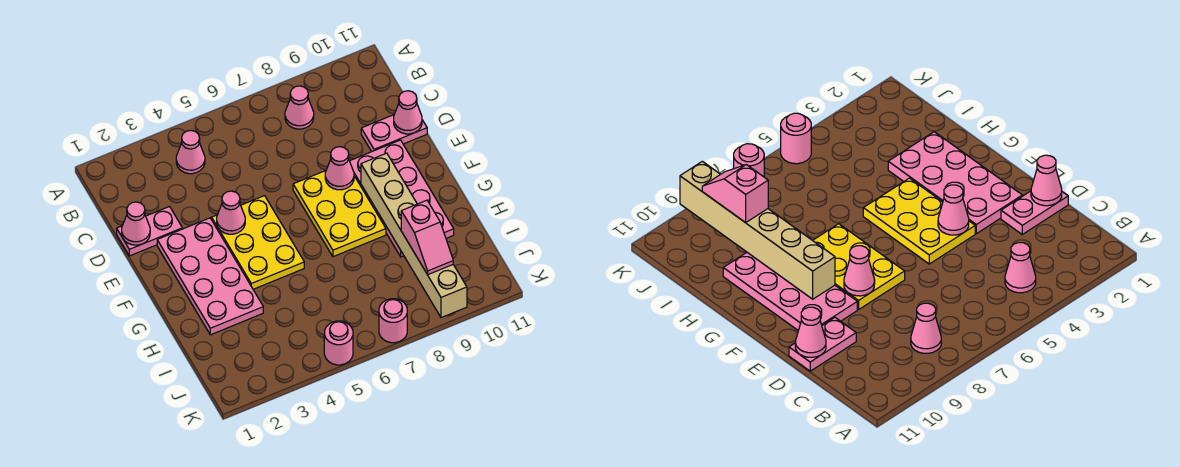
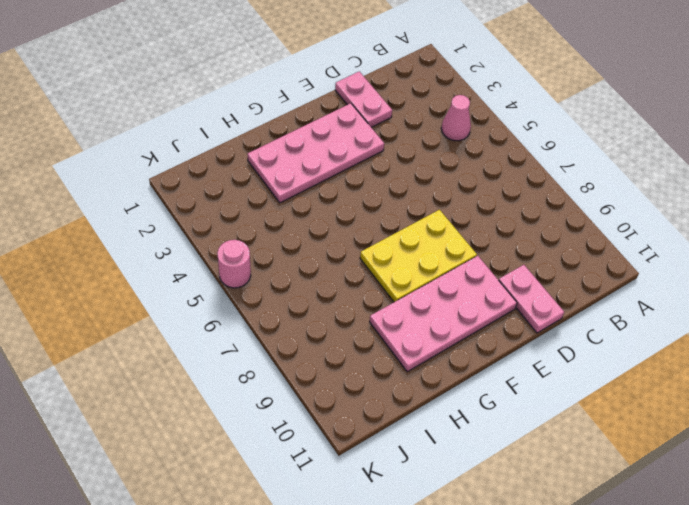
none -> pink 1x1 cone [285,86,314,129]
none -> yellow 2x3 plate [212,196,304,289]
none -> pink 1x1 round brick [379,299,407,343]

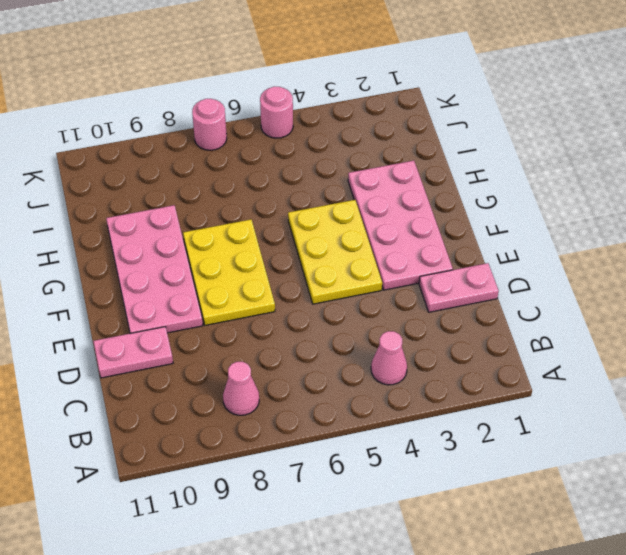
none -> pink 1x1 cone [122,202,150,245]
none -> pink 1x1 cone [394,91,422,134]
none -> pink 1x1 cone [217,191,245,234]

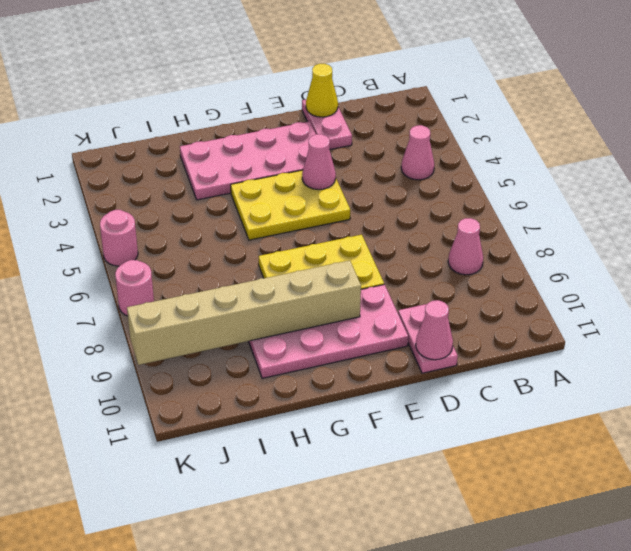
yellow 1x1 cone [306,64,338,117] -> pink 1x1 cone [122,202,150,245]
none -> pink 1x1 cone [325,147,354,190]
none -> pink 1x2 slope [401,200,453,275]

